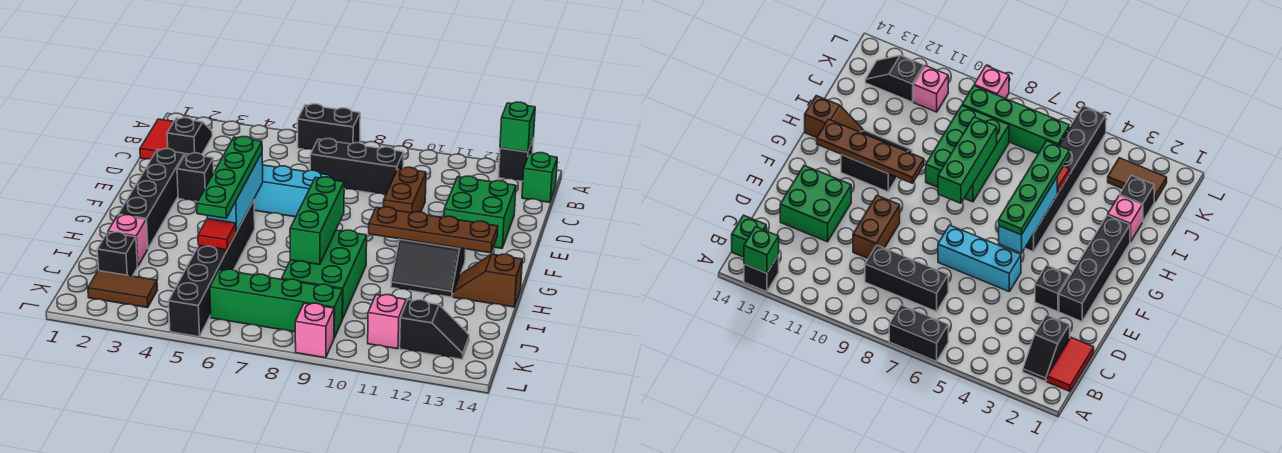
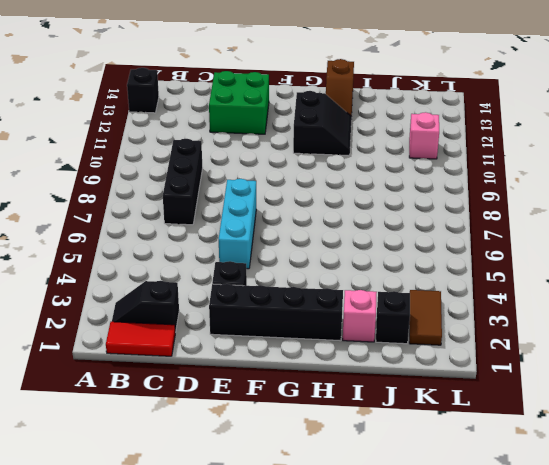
none -> black 1x2 brick [298,104,360,150]
none -> green 1x1 brick [522,153,557,202]
none -> brown 1x2 brick [384,167,426,213]

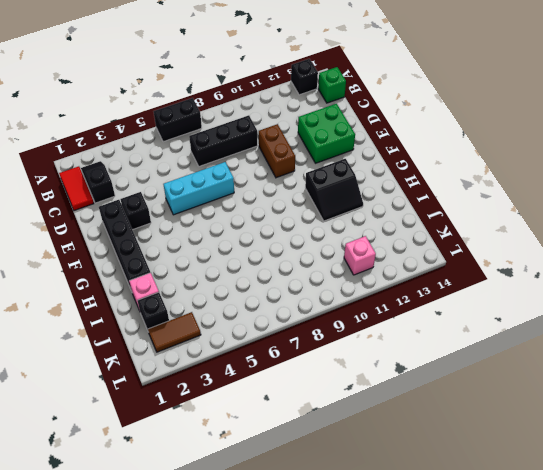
none -> black 1x6 brick [169,200,255,337]
none -> green 2x3 brick [282,230,367,319]
none -> brown 1x2 slope [453,254,522,307]

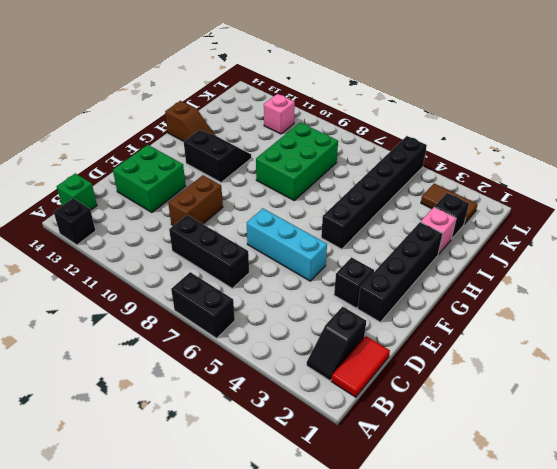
none -> green 1x4 brick [210,269,343,338]
none -> black 1x2 slope [400,300,469,359]
none -> pink 1x1 brick [295,303,334,358]

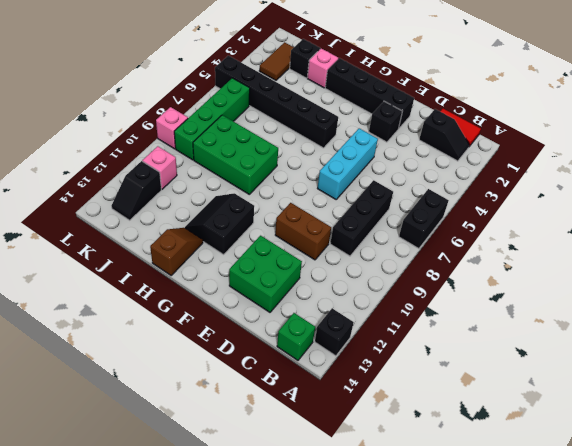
none -> green 1x1 brick [500,102,535,152]
none -> cyan 1x3 brick [207,153,263,232]
none -> green 1x3 brick [290,177,344,265]

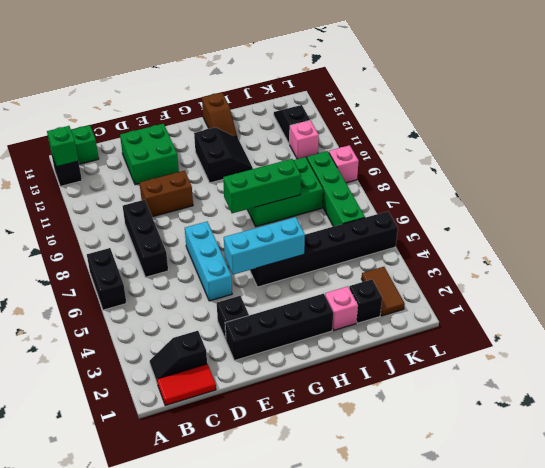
none -> brown 1x4 plate [369,207,498,253]
none -> red 1x1 tile [198,219,236,250]
none -> green 1x4 plate [197,137,262,218]

